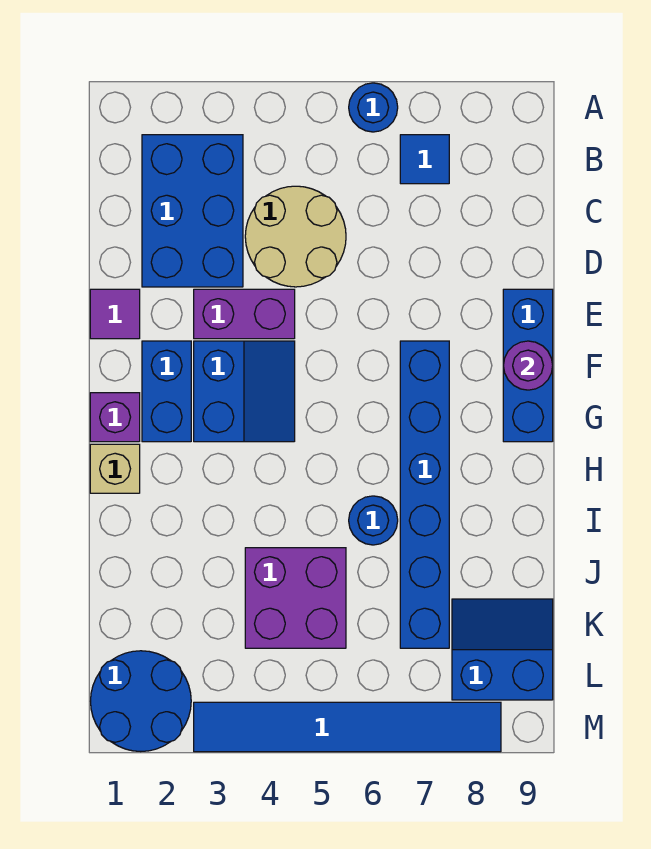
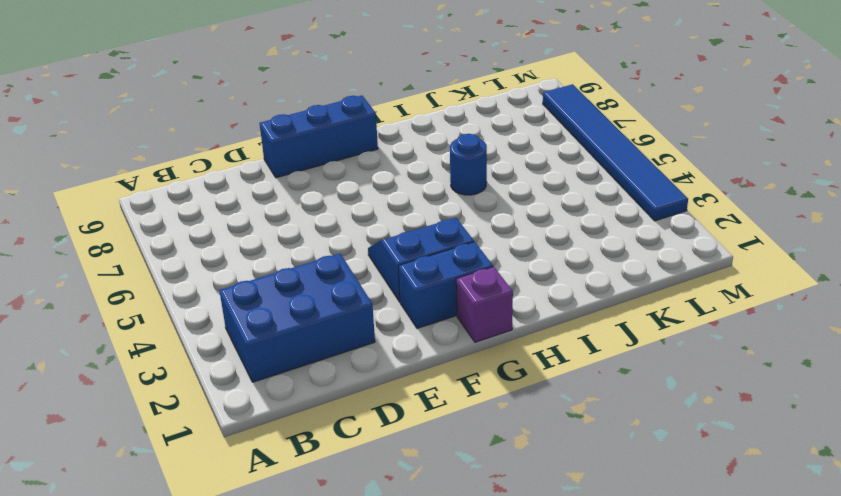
none -> blue 1x1 round brick [349,83,398,132]
none -> blue 1x1 tile [400,135,449,184]
none -> tan 2x2 round brick [245,186,346,287]

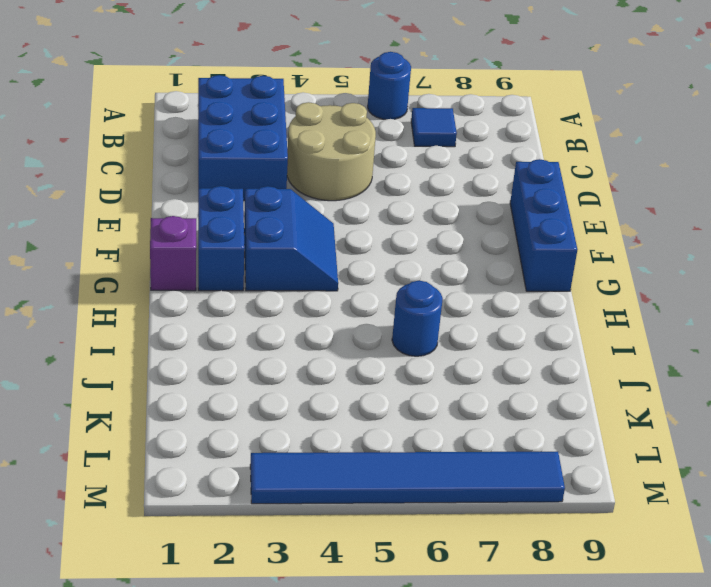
none -> purple 1x1 tile [90,289,140,339]
none -> purple 1x2 brick [194,289,295,339]
none -> blue 1x6 brick [400,341,449,648]

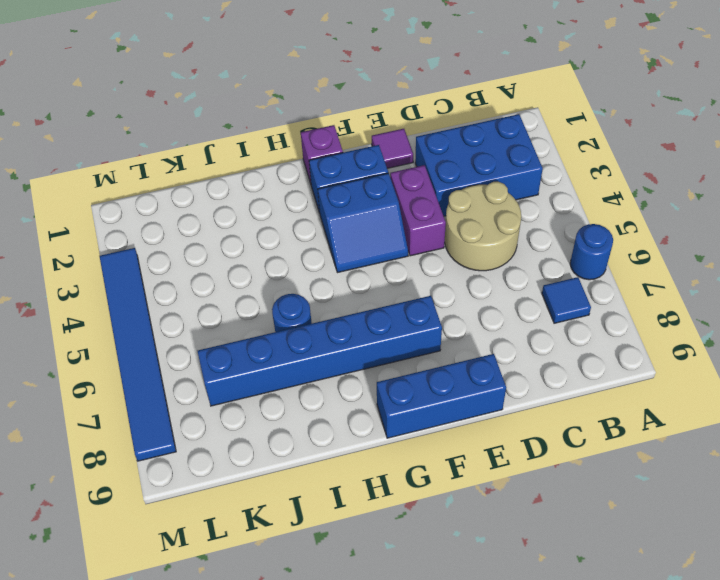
none -> tan 1x1 brick [90,444,140,493]
none -> purple 2x2 brick [245,548,346,648]
none -> blue 2x2 slope [452,599,553,700]

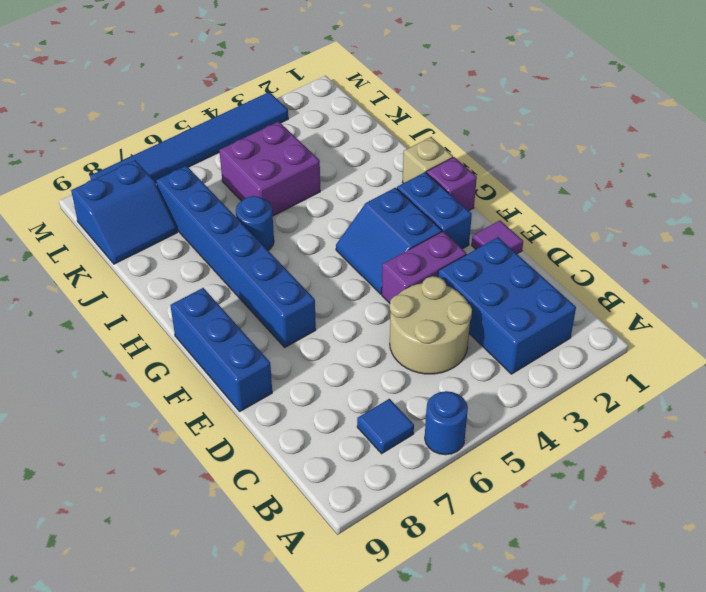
none -> blue 2x2 round brick [91,651,191,752]
none -> purple 1x1 round brick [503,341,553,390]

